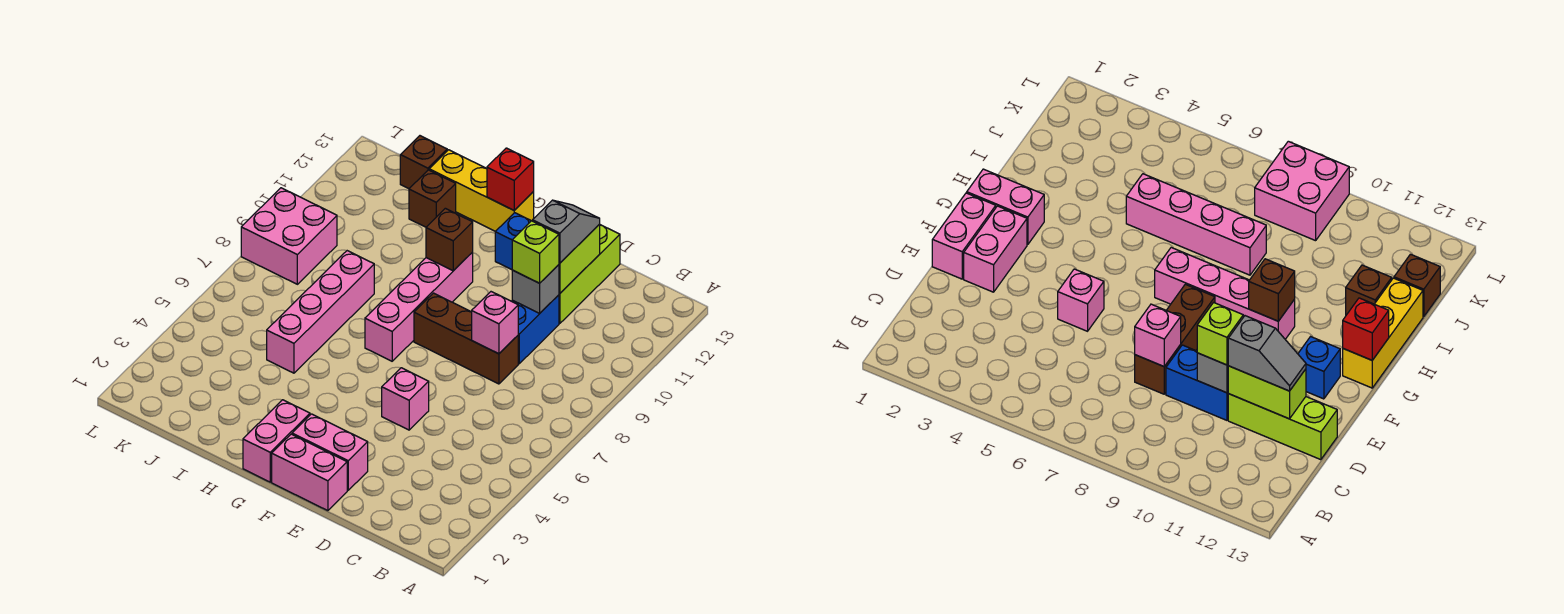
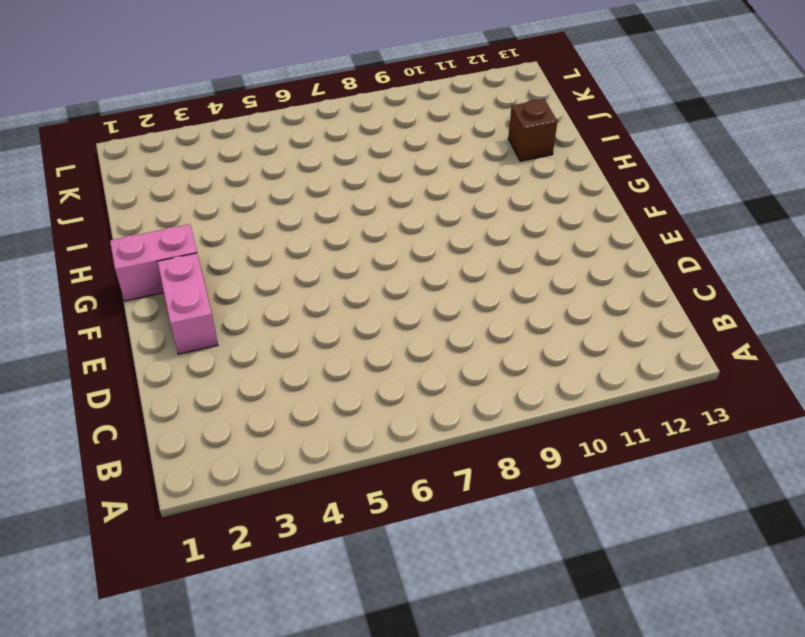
none -> brown 1x3 brick [414,293,518,384]
none -> blue 1x2 brick [512,295,559,364]
none -> lime 1x3 brick [559,225,620,323]

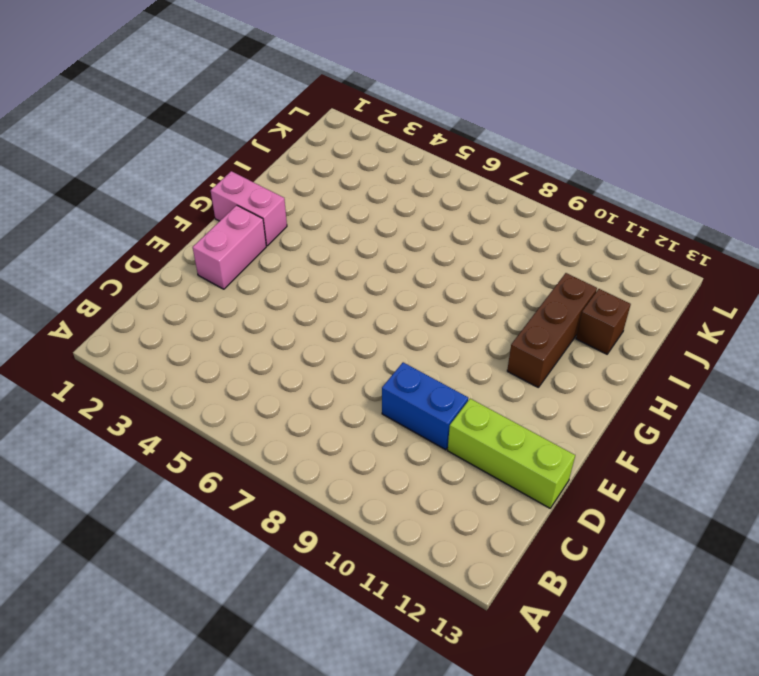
brown 1x3 brick [507,273,597,388] -> brown 1x3 brick moved to [414,293,518,384]
none -> pink 1x2 brick [272,434,347,511]
none -> pink 1x1 brick [382,368,429,430]
none -> blue 1x1 brick [495,213,531,270]

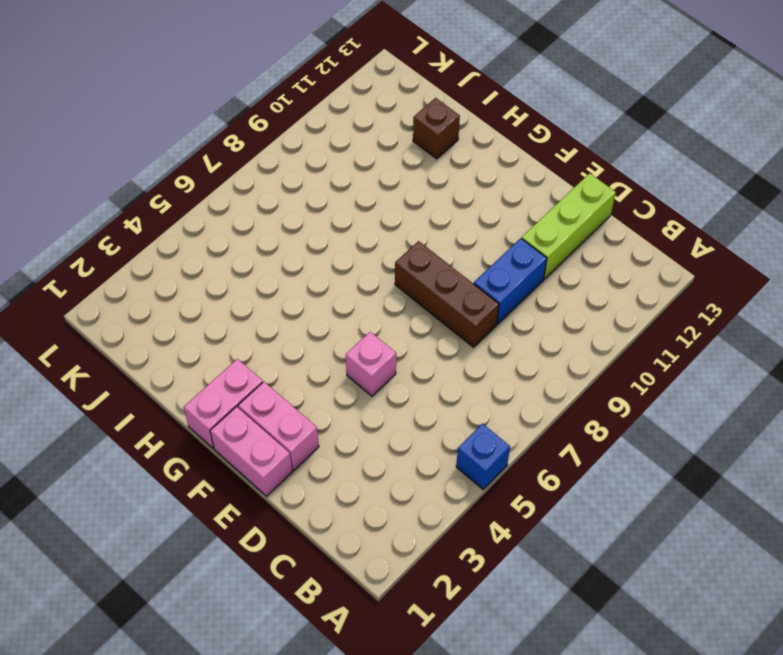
blue 1x1 brick [456,424,510,489] -> blue 1x1 brick moved to [495,213,531,270]
none -> pink 1x4 brick [365,252,473,361]
none -> yellow 1x3 brick [429,150,534,231]
none -> pink 1x4 brick [267,251,374,373]

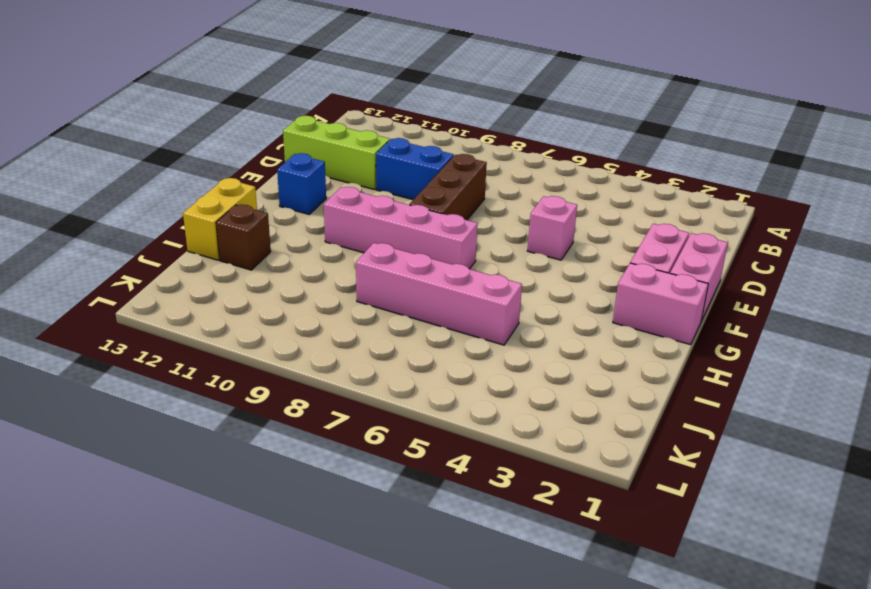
yellow 1x2 brick [183,178,257,260] -> yellow 1x3 brick [429,150,534,231]
none -> brown 1x1 brick [400,136,447,189]
none -> pink 2x2 brick [241,188,337,284]
none -> pink 1x1 brick [472,292,518,354]

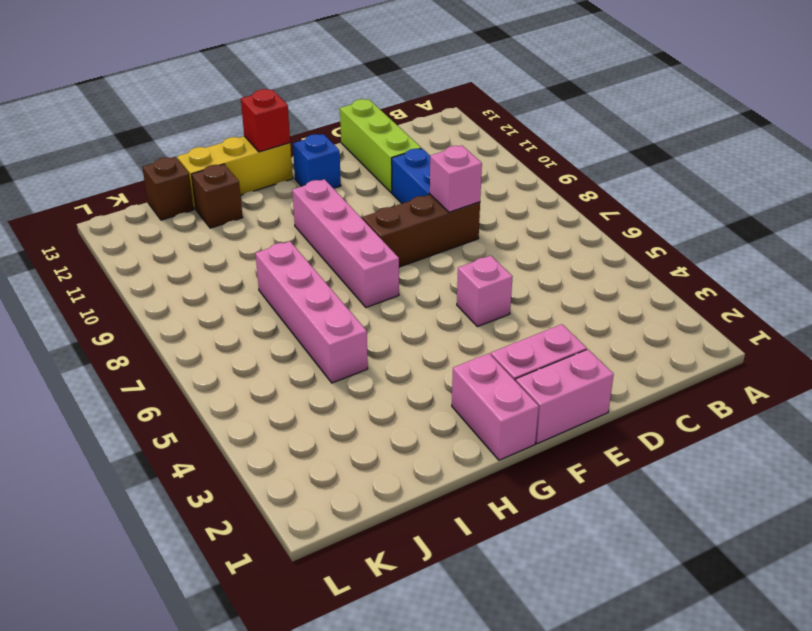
none -> pink 2x2 brick [241,188,337,284]
none -> grey 1x1 brick [512,265,559,313]
none -> lime 1x2 brick [559,224,600,293]

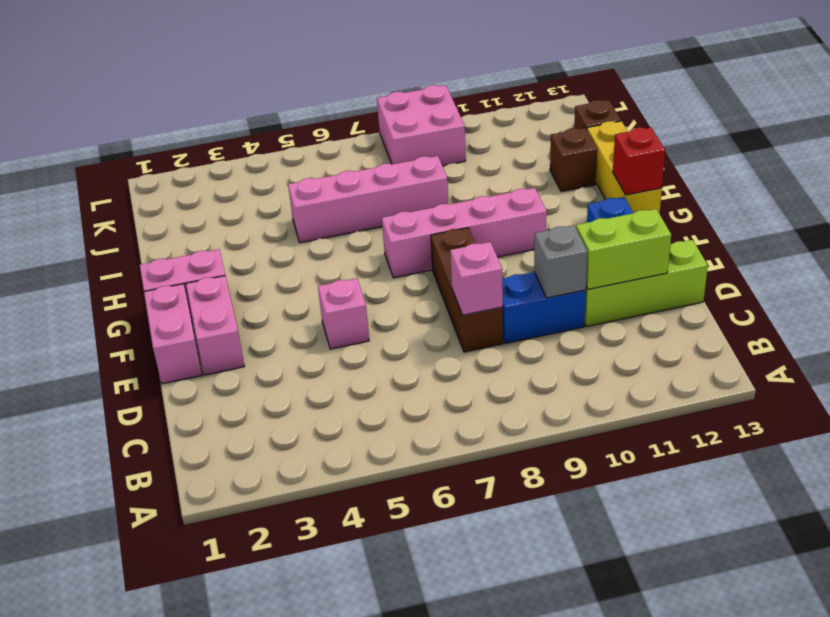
none -> brown 1x1 brick [426,208,473,271]
none -> lime 1x1 brick [512,221,559,283]
none -> grey 1x2 slope [533,200,600,263]

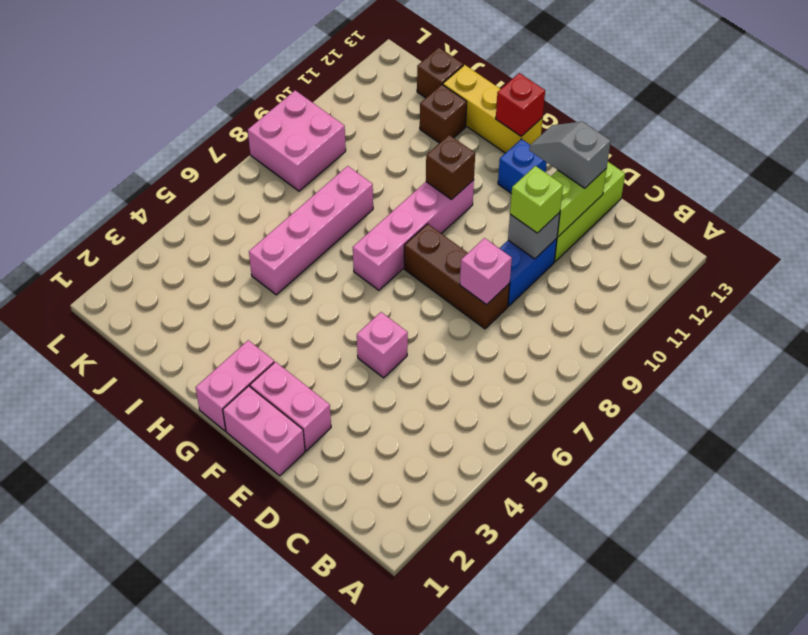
grey 1x2 slope [529,122,611,188] -> grey 1x2 slope turned to [533,200,600,263]

